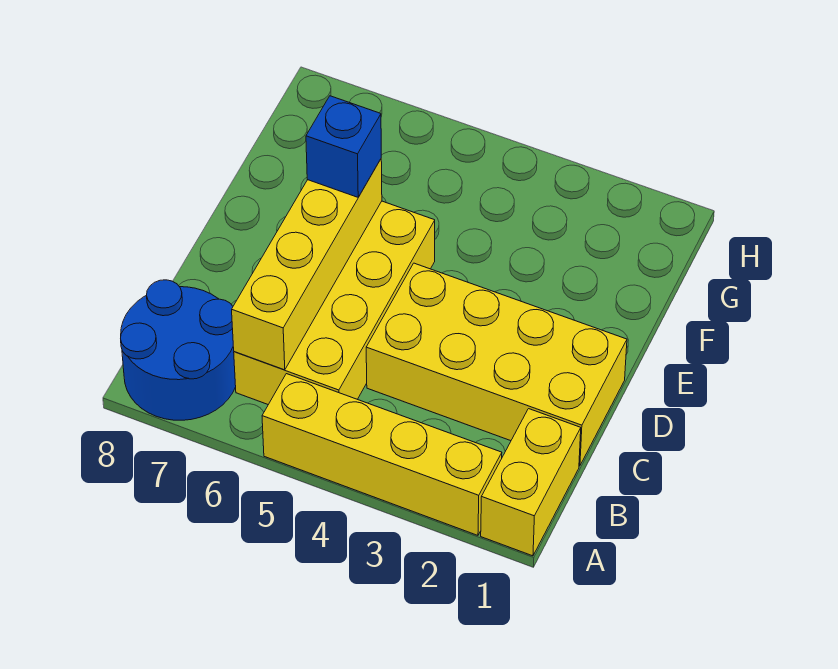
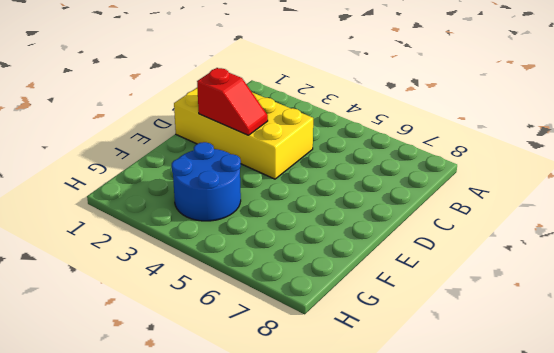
red 1x2 slope [197,68,268,135] -> none
blue 2x2 round brick [172,142,241,221] -> blue 2x2 round brick moved to [121,280,236,420]
none -> yellow 1x2 brick [481,409,581,556]
none -> yellow 1x4 brick [262,374,502,535]

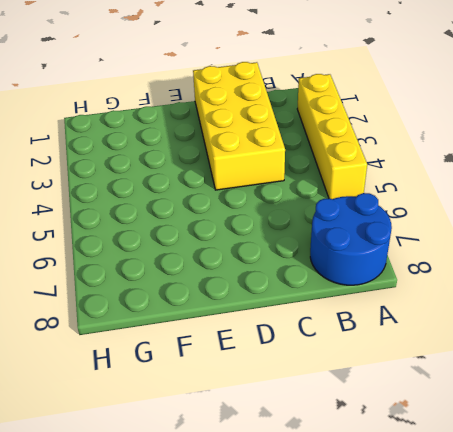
none -> yellow 1x2 brick [481,409,581,556]
none -> yellow 2x4 brick [234,201,435,405]

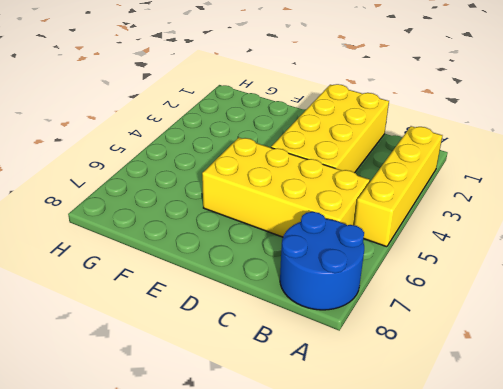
none -> yellow 1x2 brick [481,409,581,556]
none -> yellow 1x4 brick [232,159,382,370]

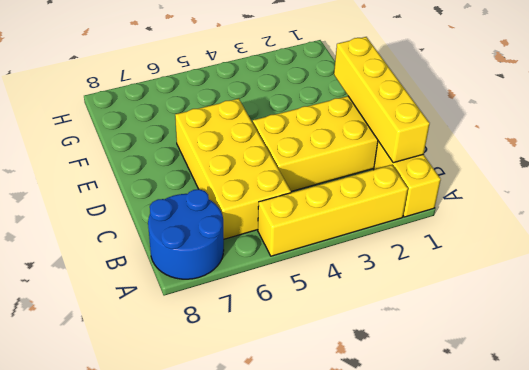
yellow 1x4 brick [334,37,430,163] -> yellow 1x4 brick moved to [232,159,382,370]
none -> blue 1x1 brick [306,96,381,197]

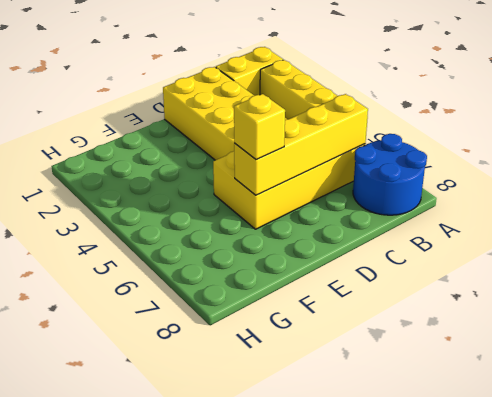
yellow 1x1 brick [234,94,285,159] -> blue 1x1 brick [306,96,381,197]

